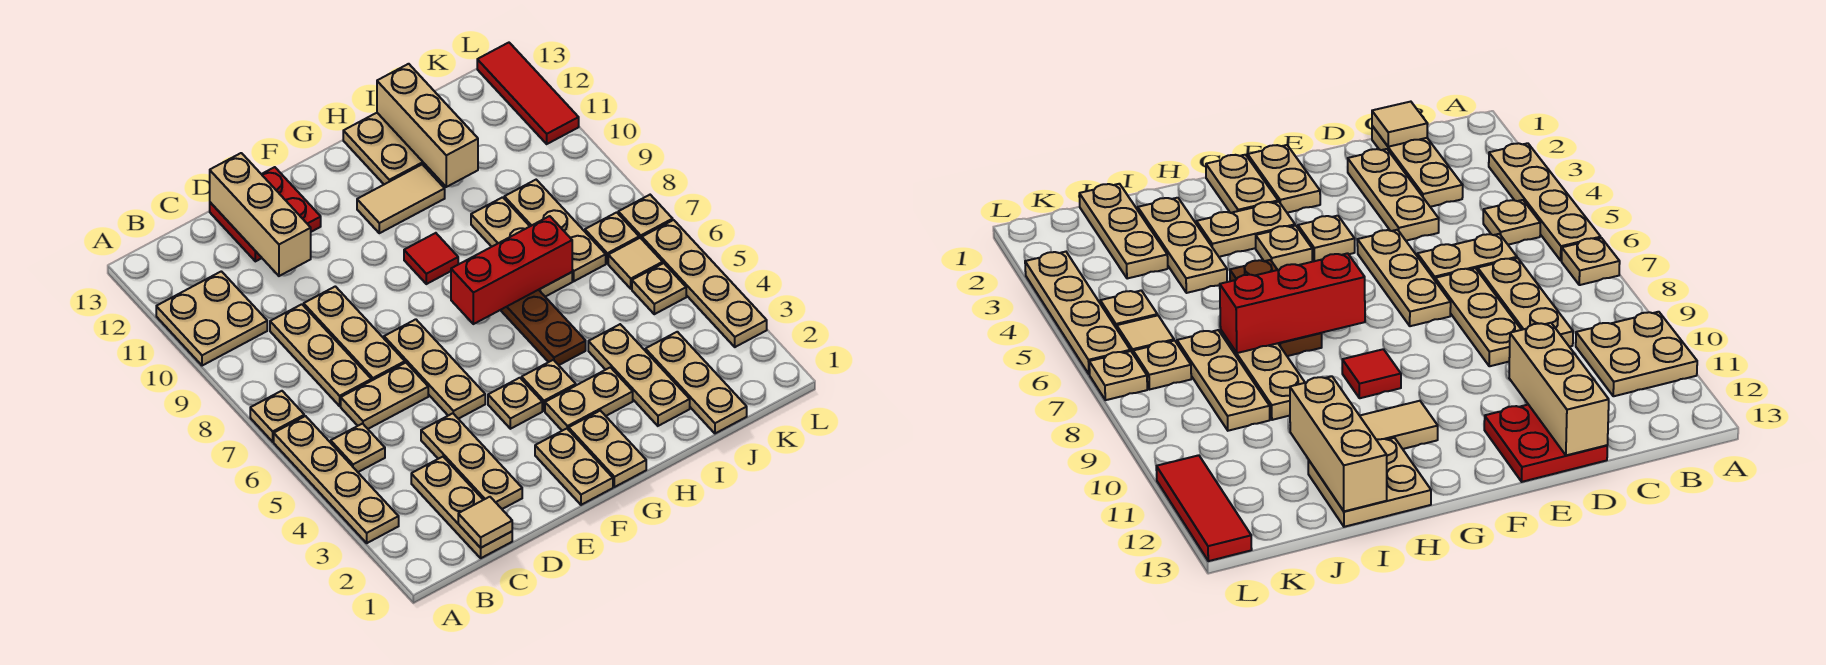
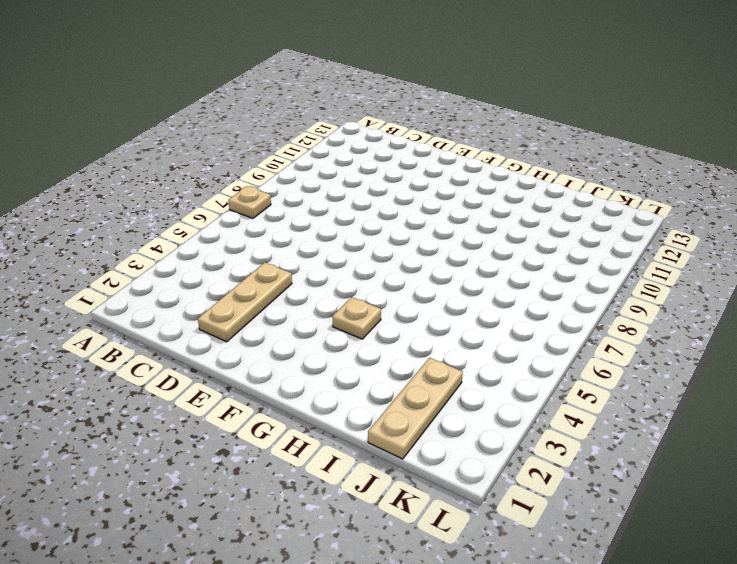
none -> tan 1x4 plate [274,416,399,543]
none -> tan 2x2 plate [156,271,267,366]
none -> tan 1x1 plate [331,424,385,472]
none -> tan 1x3 plate [411,457,512,558]

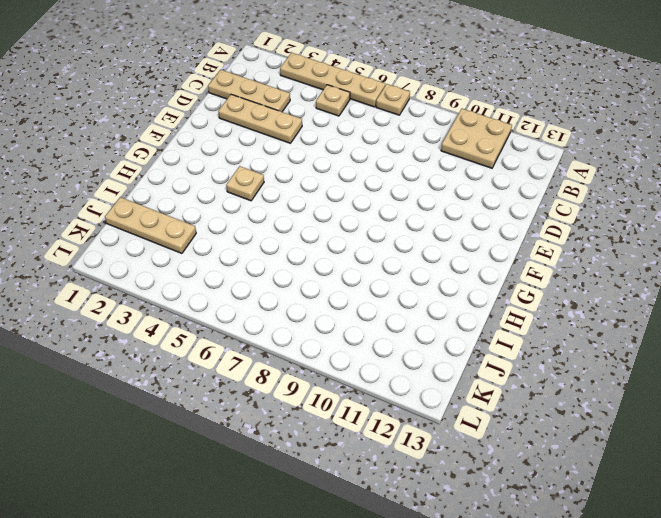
none -> tan 1x2 plate [341,363,428,429]
none -> tan 1x3 plate [270,304,371,406]
none -> tan 1x3 plate [304,286,405,381]
none -> red 2x2 plate [210,167,321,261]

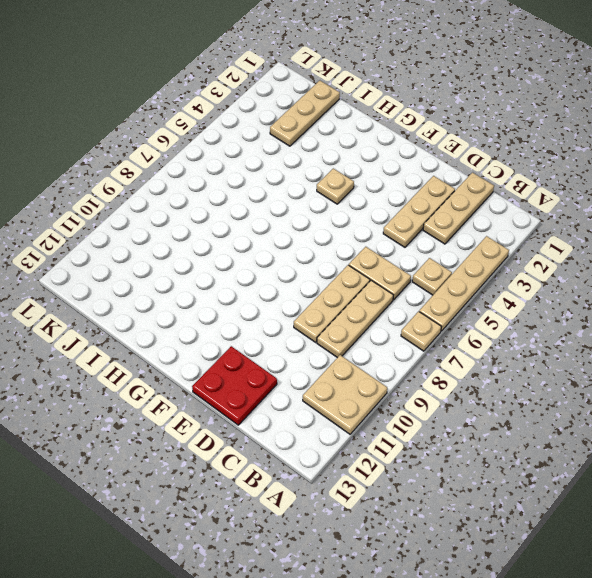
none -> tan 1x3 plate [384,319,485,419]
none -> tan 1x2 plate [535,429,613,505]
none -> tan 1x1 plate [488,378,542,429]
none -> tan 1x2 plate [569,411,646,487]

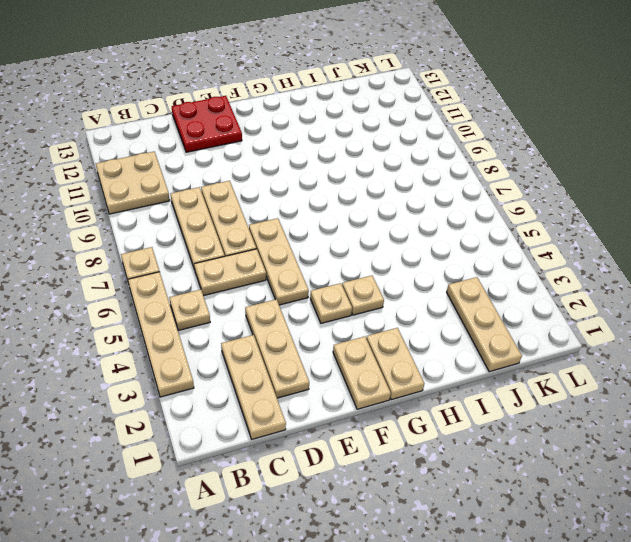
none -> tan 1x2 plate [545,367,633,431]
none -> red 1x1 tile [404,233,458,284]
none -> tan 1x2 tile [357,164,445,233]
none -> brown 1x3 plate [501,290,586,365]

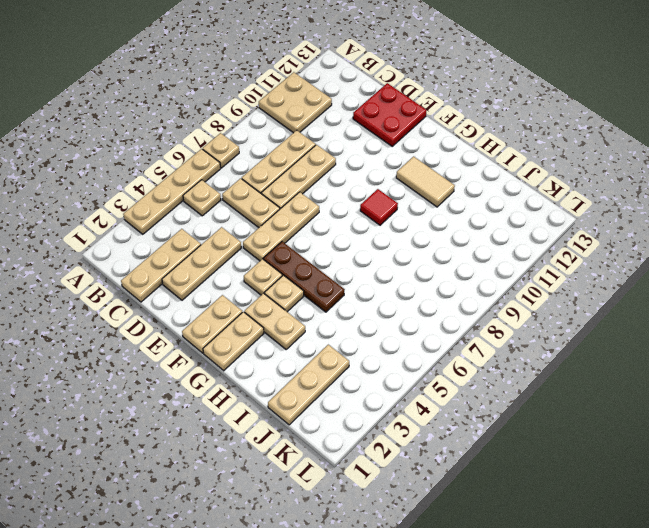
brown 1x3 plate [263,242,345,312] -> brown 1x3 plate turned to [501,290,586,365]
none -> tan 2x2 plate [343,113,429,184]
none -> tan 1x3 plate [588,324,690,426]
none -> tan 1x3 plate [471,197,572,297]
none -> tan 1x3 plate [504,180,606,281]

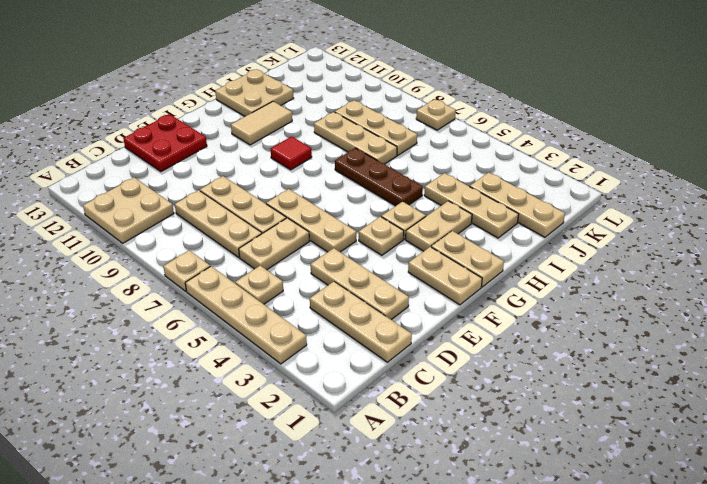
none -> tan 1x1 plate [632,263,686,314]
none -> tan 1x1 tile [608,238,663,289]
none -> tan 1x1 plate [585,212,639,263]
none -> tan 1x4 plate [642,220,767,347]

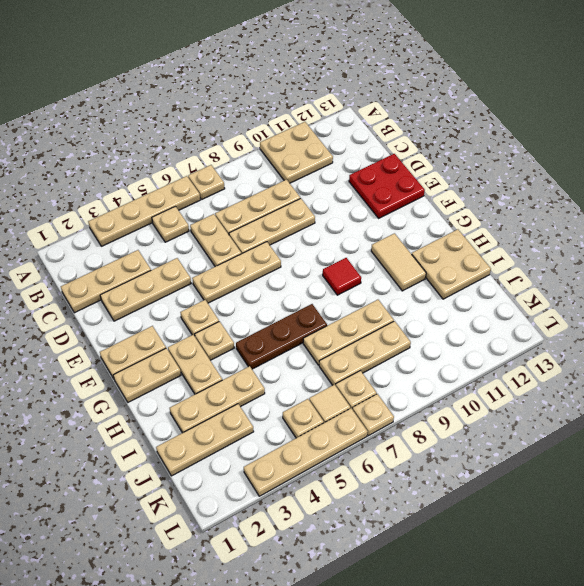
none -> red 1x3 tile [477,43,579,144]
none -> tan 1x1 tile [458,497,512,548]
none -> tan 1x3 brick [210,153,311,276]
none -> red 1x3 brick [451,216,572,324]

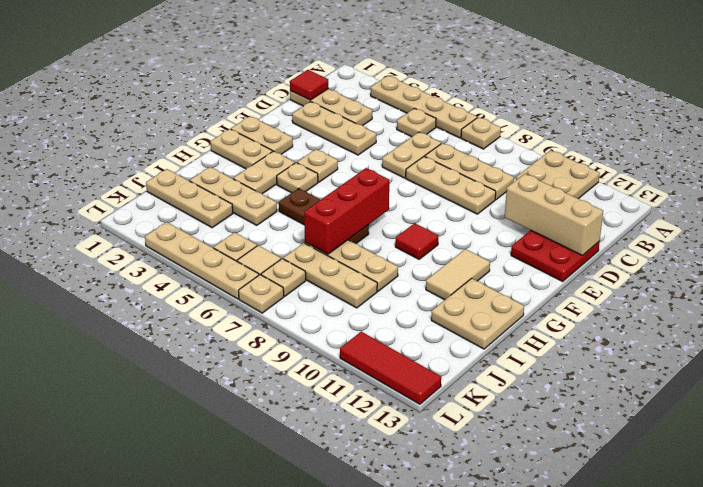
red 1x1 tile [290,70,328,100] -> tan 1x1 tile [458,497,512,548]
none -> tan 1x3 plate [384,319,485,419]
none -> tan 1x3 brick [377,64,478,187]

